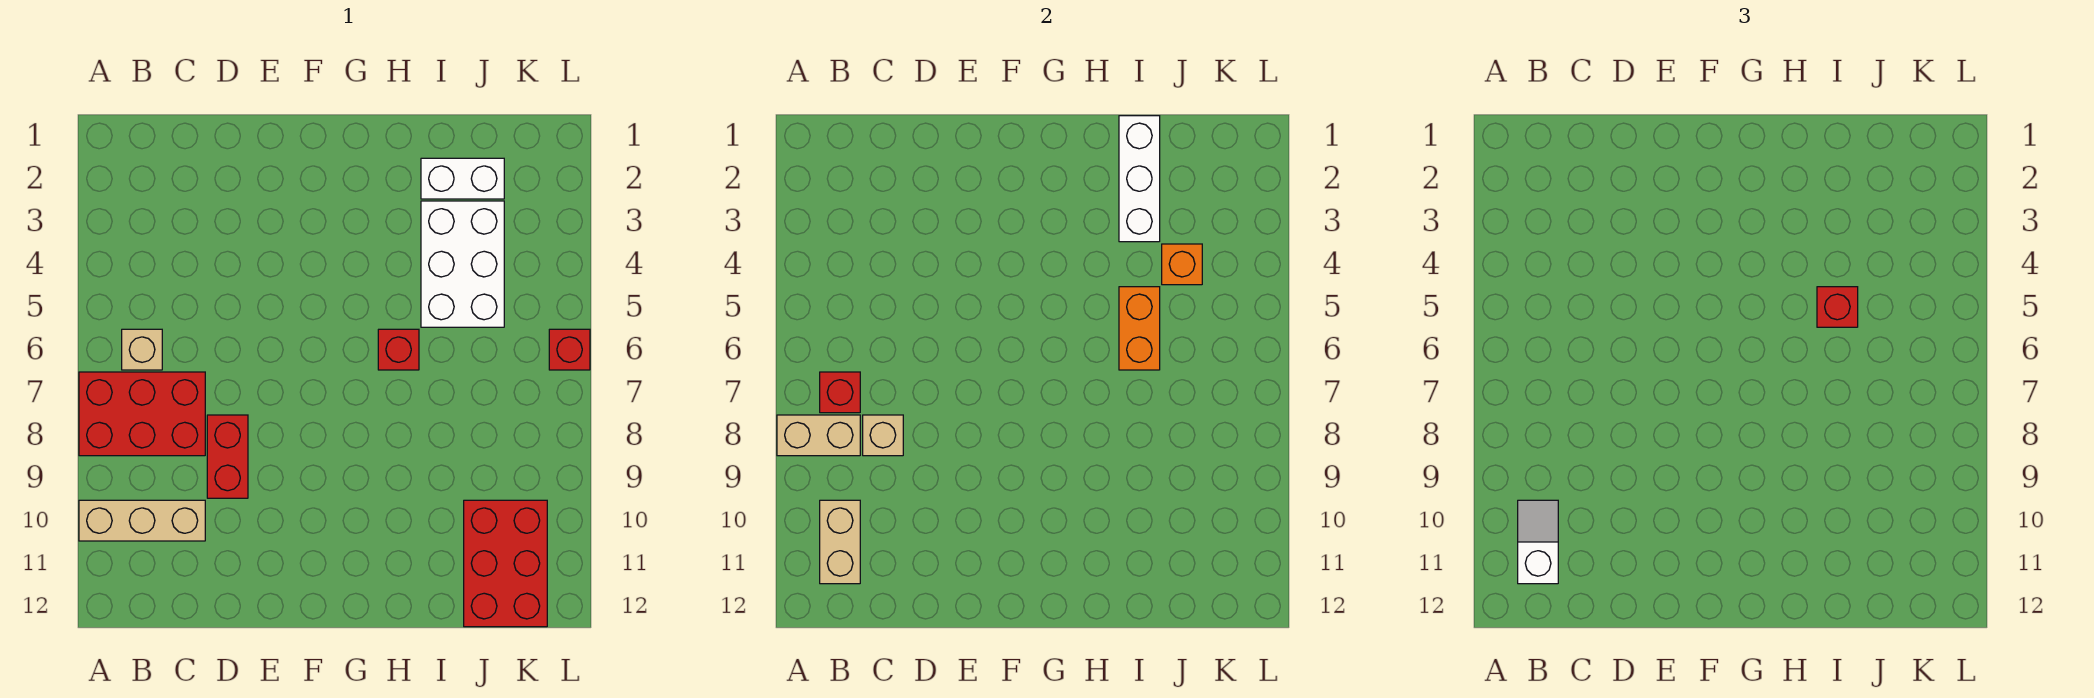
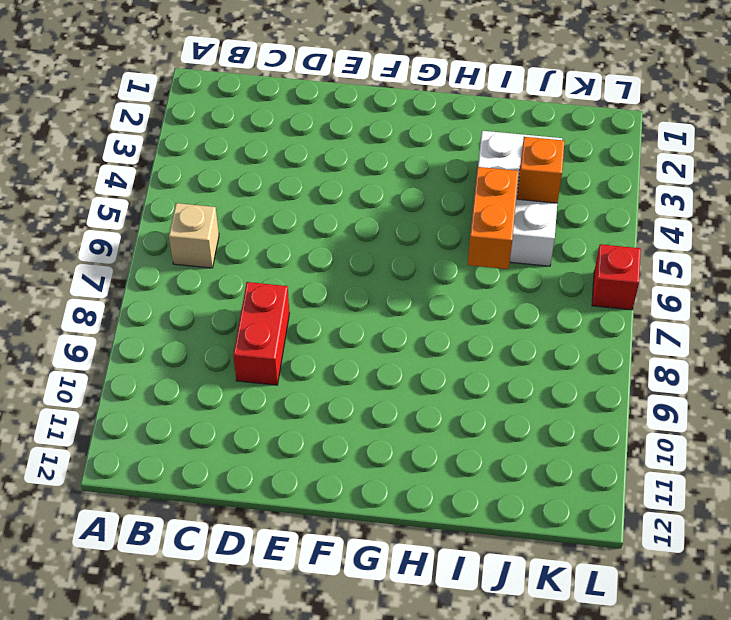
none -> red 2x3 brick [79,372,205,456]
none -> tan 1x3 brick [79,500,205,541]
none -> red 1x1 brick [378,329,419,370]

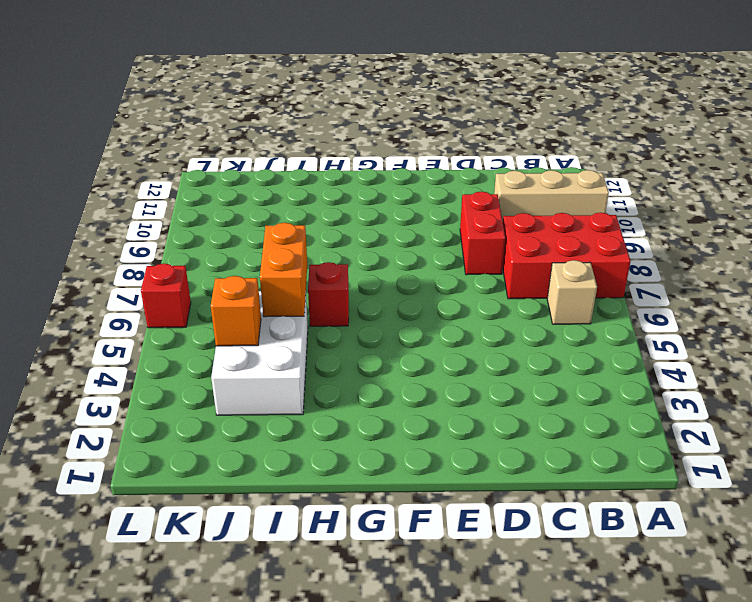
none -> white 1x2 brick [421,158,504,199]
none -> red 2x3 brick [464,500,547,627]
none -> tan 1x2 brick [777,415,860,456]

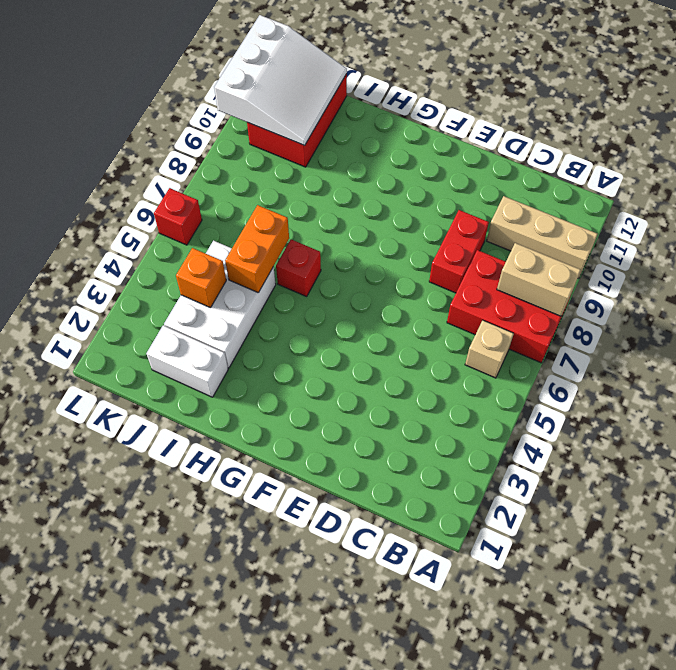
white 3x3 slope [214,15,347,145] -> none
none -> red 1x1 brick [820,372,860,413]
none -> tan 1x2 brick [820,500,860,584]
none -> tan 1x1 brick [863,415,903,456]

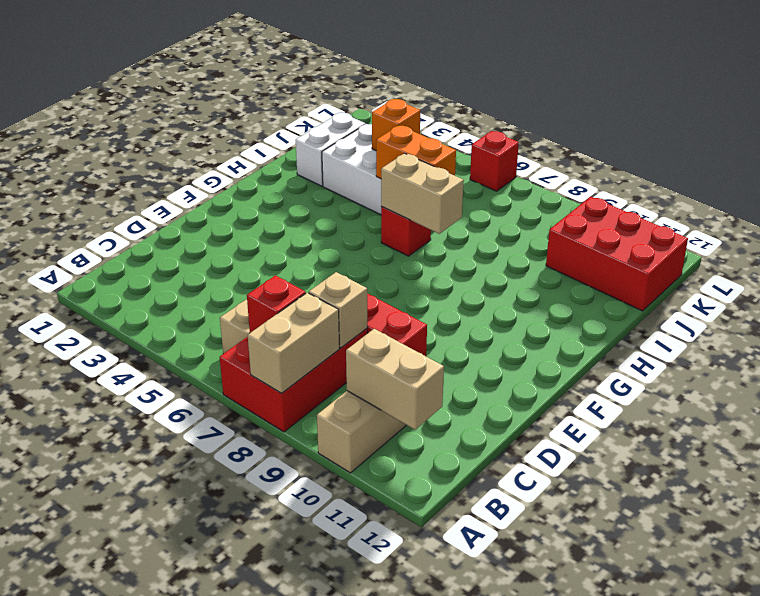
tan 1x2 brick [381,153,464,234] -> none
none -> white 1x3 brick [1119,116,1160,242]
none -> white 1x2 slope [1518,500,1558,584]
none -> red 1x1 brick [1817,287,1858,327]

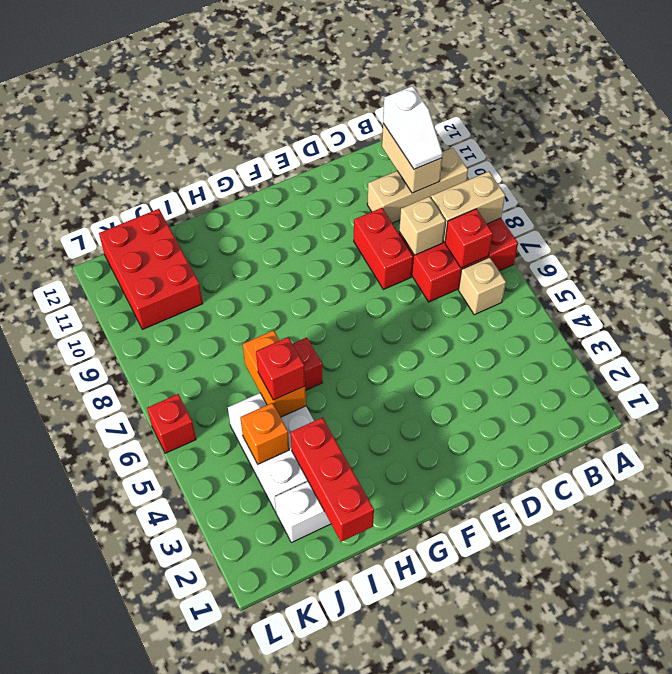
red 1x3 brick [291,418,374,542] -> white 1x3 brick [1119,116,1160,242]

